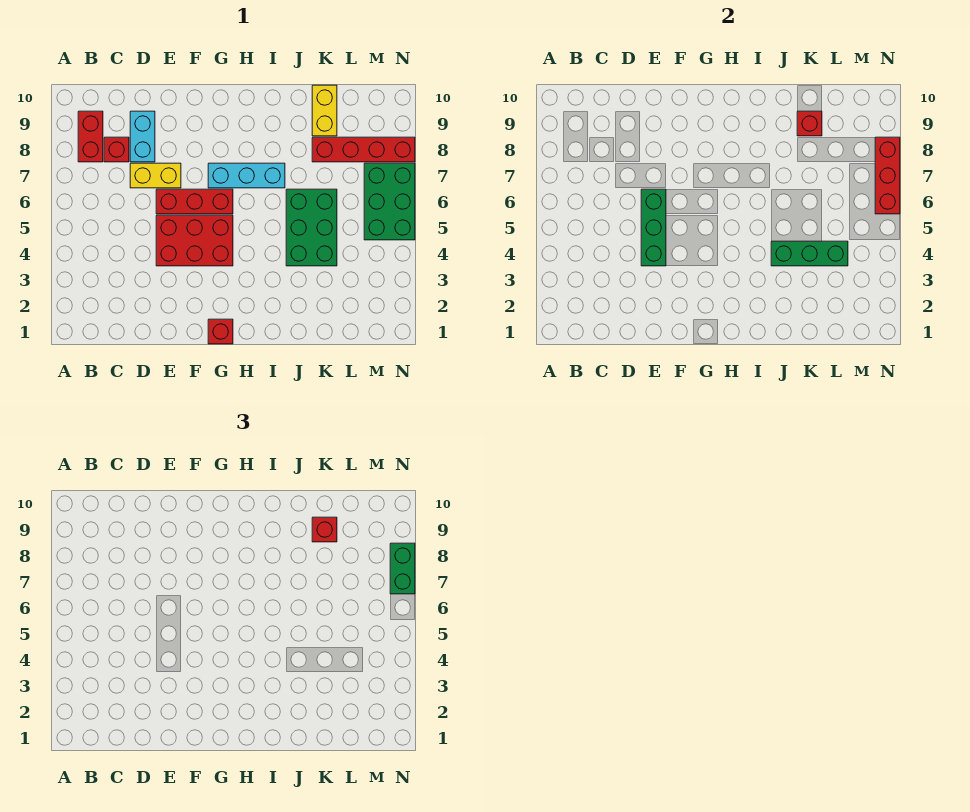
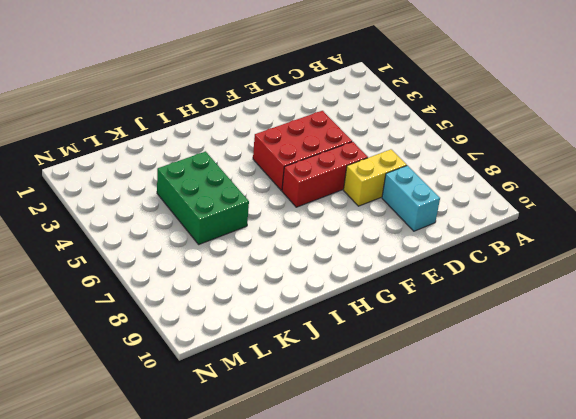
none -> red 1x2 brick [78,111,103,162]
none -> red 1x1 brick [104,137,129,162]
none -> red 1x1 brick [208,319,233,344]

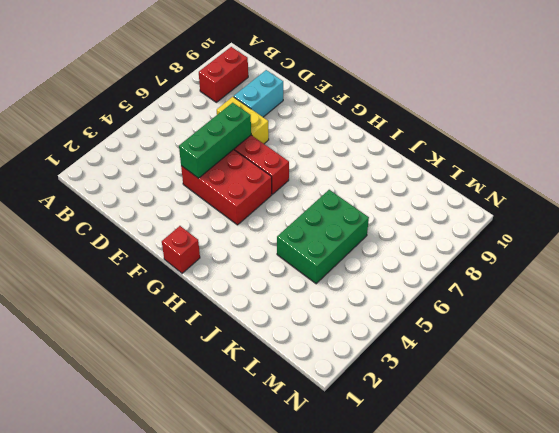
none -> red 1x1 brick [104,137,129,162]
none -> cyan 1x3 brick [208,163,285,188]
none -> red 1x4 brick [312,137,415,162]

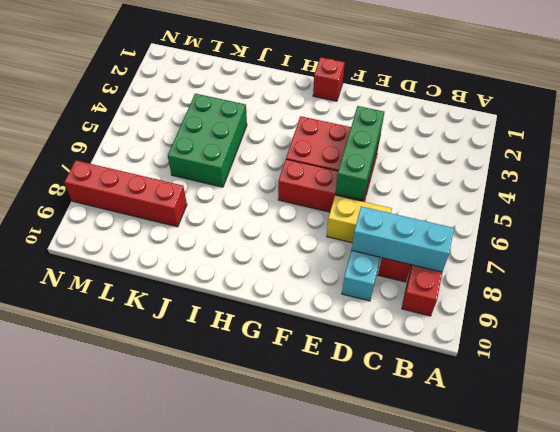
cyan 1x3 brick [351,207,454,272] -> cyan 1x3 brick moved to [208,163,285,188]
none -> yellow 1x2 brick [312,85,337,136]
none -> green 2x3 brick [364,163,415,240]
none -> green 1x3 brick [771,241,848,266]

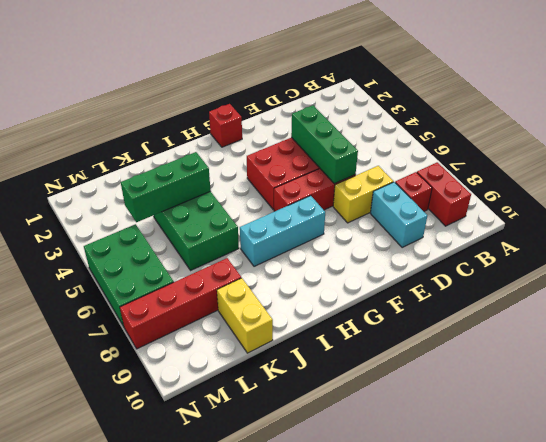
none -> red 1x1 brick [797,111,822,136]
none -> red 1x3 brick [875,137,900,214]
none -> red 1x1 brick [312,517,337,542]

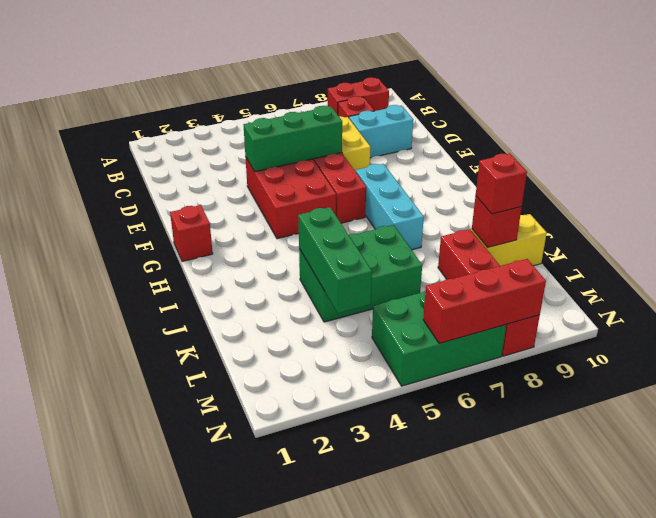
none -> green 1x2 brick [390,543,415,594]

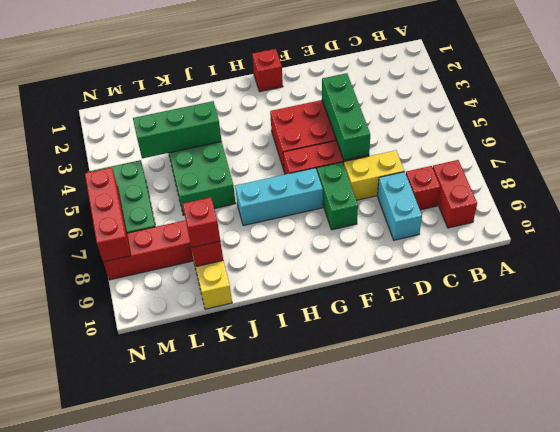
green 1x2 brick [317,162,358,230] -> green 1x2 brick moved to [390,543,415,594]

